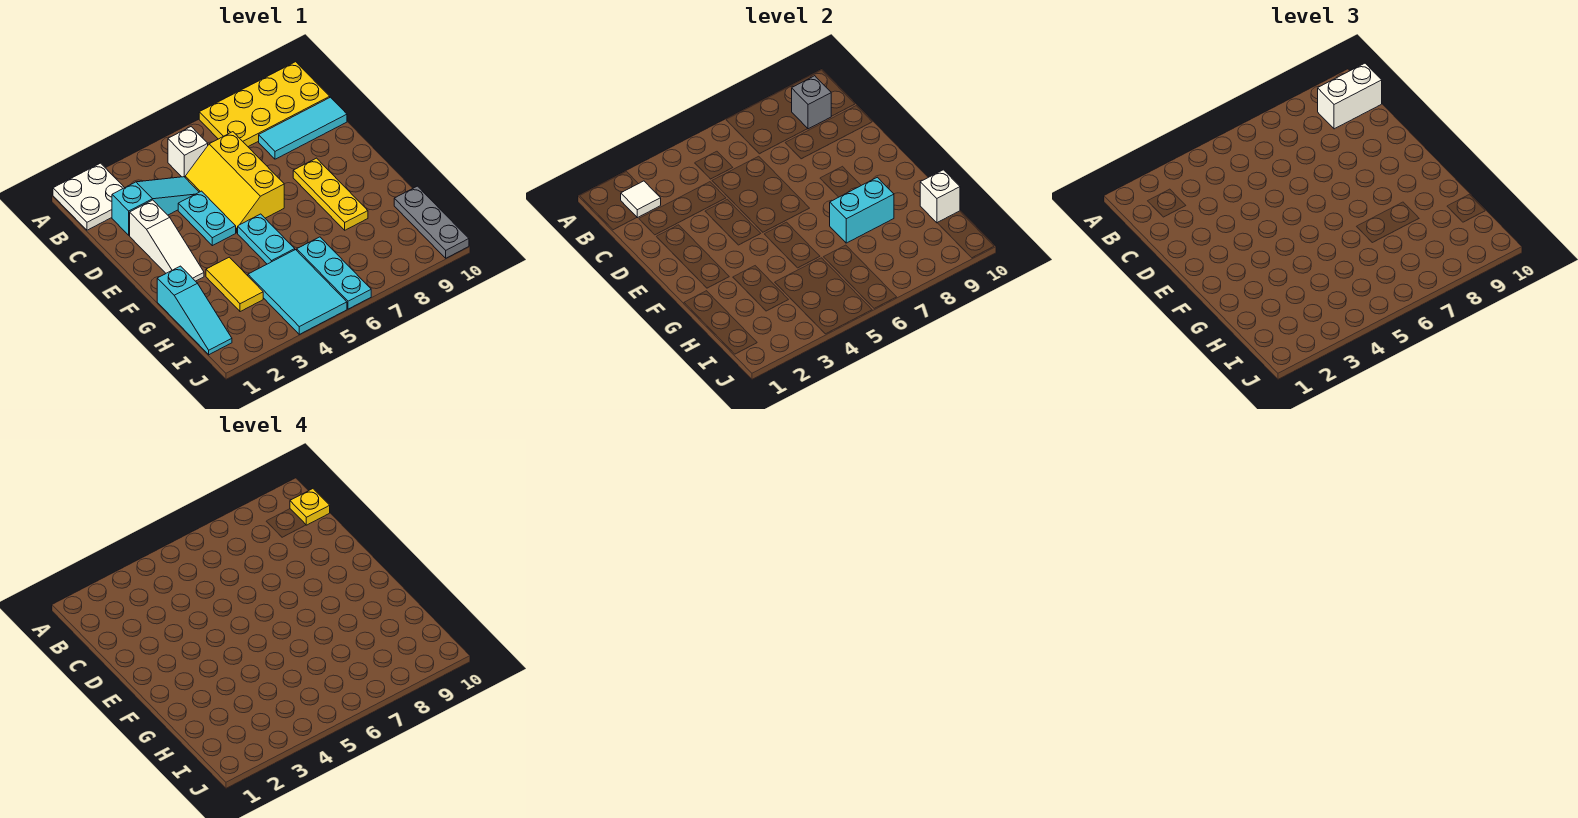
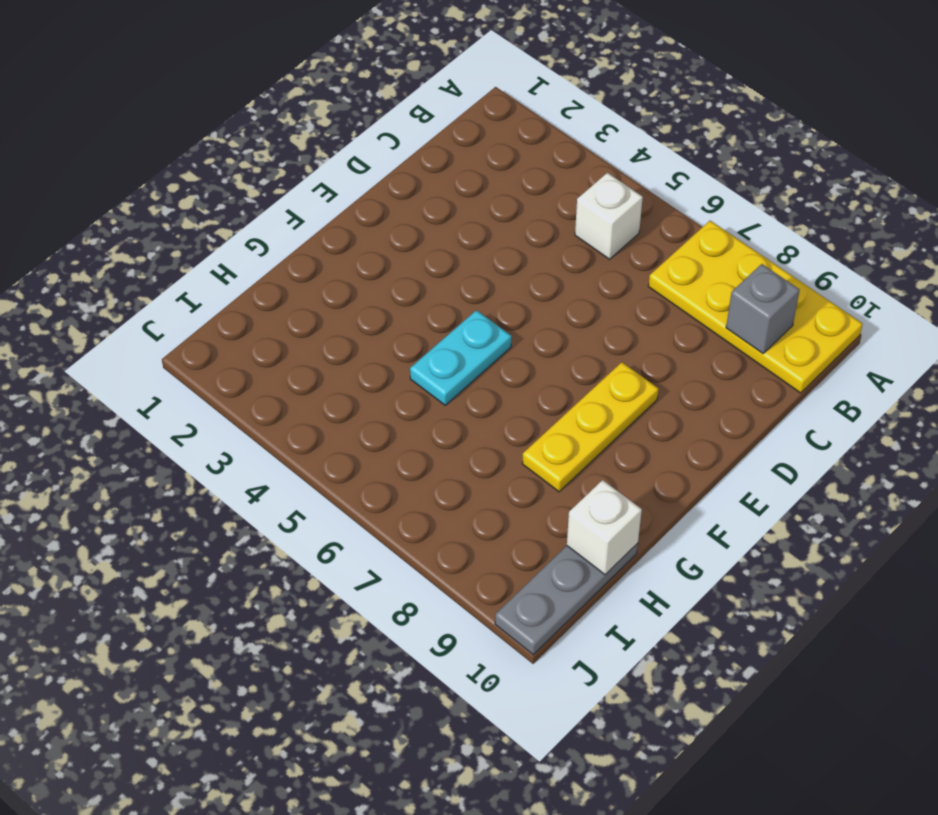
none -> white 2x2 plate [53,163,124,230]
none -> cyan 1x3 slope [112,177,199,235]
none -> yellow 2x3 slope [185,132,284,233]

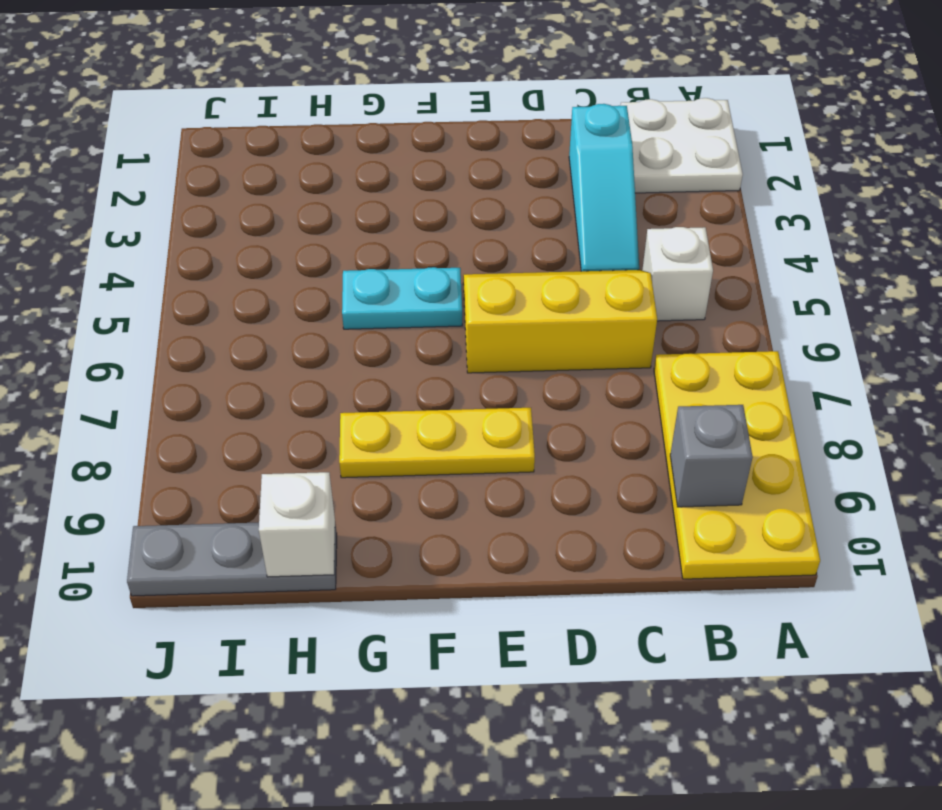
none -> cyan 1x3 tile [259,97,347,159]
none -> white 1x3 slope [130,200,204,281]
none -> cyan 1x2 plate [178,191,236,246]

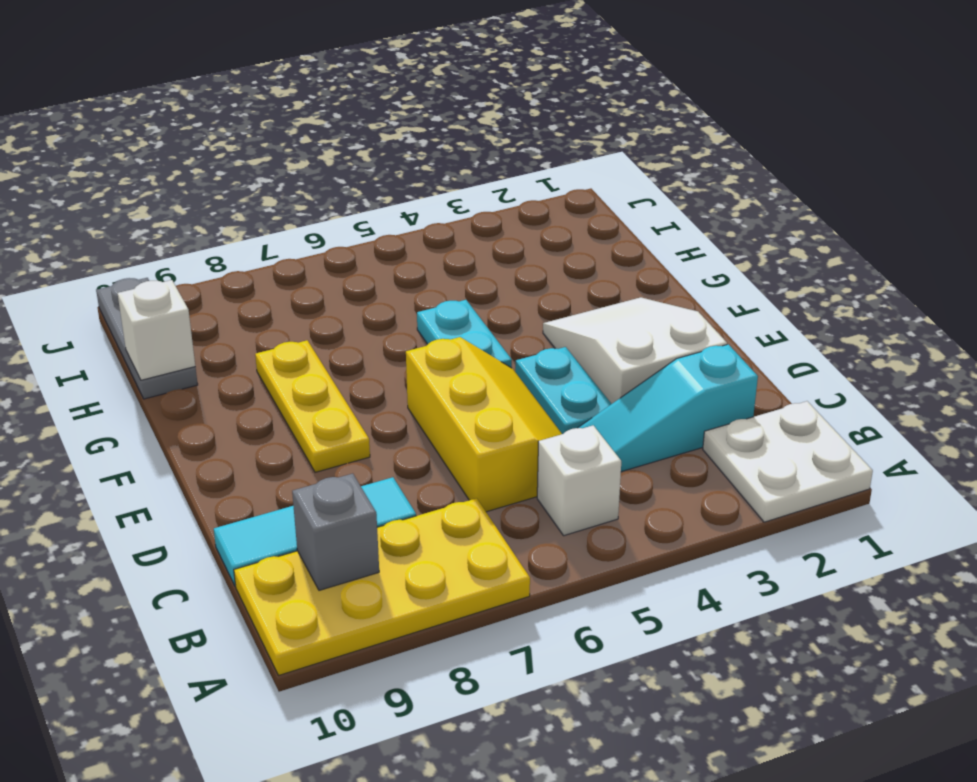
white 2x3 slope [543,297,727,404] -> white 1x3 slope [130,200,204,281]
none -> cyan 1x3 slope [157,266,232,355]
none -> yellow 1x2 tile [206,257,263,312]
none -> cyan 2x3 tile [248,250,347,334]

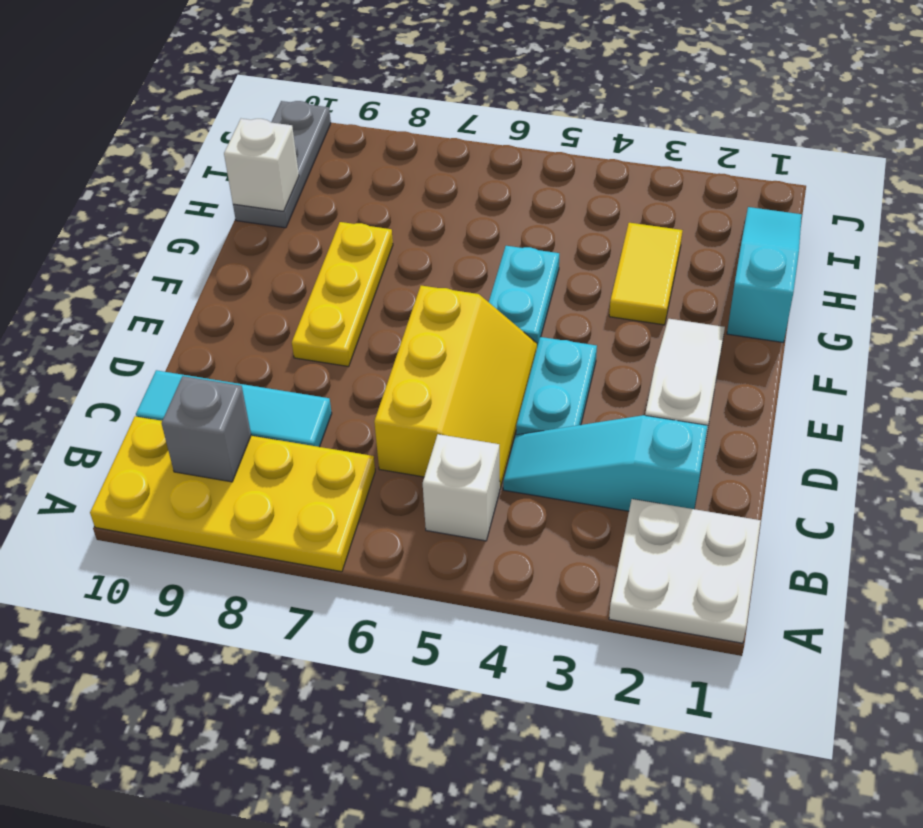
none -> cyan 2x3 tile [248,250,347,334]
none -> cyan 1x3 plate [297,237,371,309]
none -> white 1x1 tile [621,181,661,218]

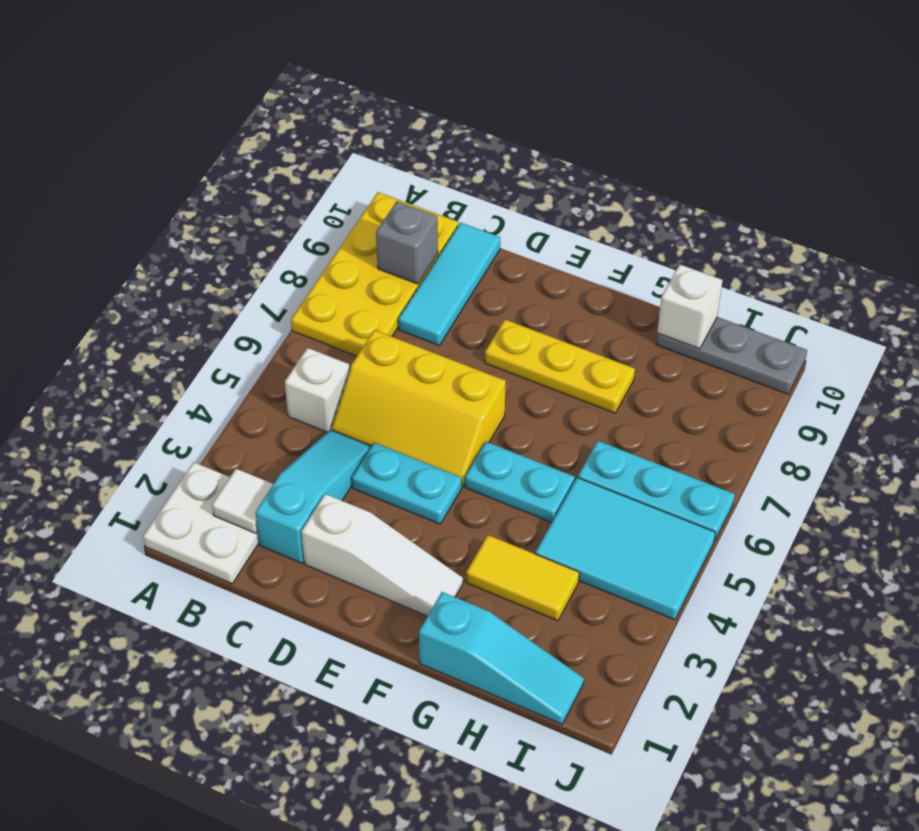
none -> cyan 1x2 brick [830,177,894,243]
none -> white 1x2 brick [1318,63,1382,129]
none -> yellow 1x1 plate [290,489,330,525]

